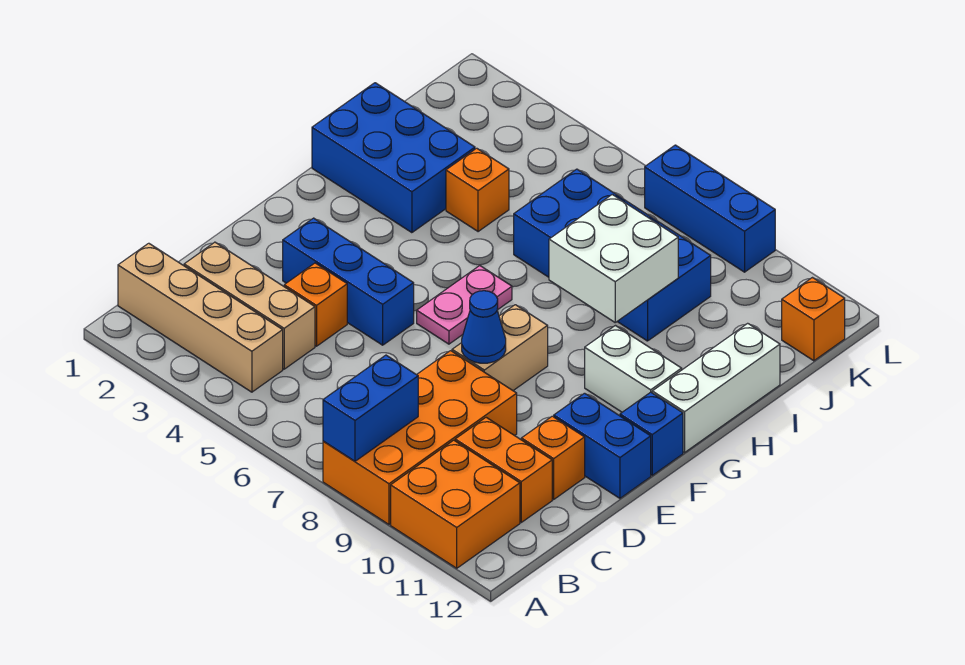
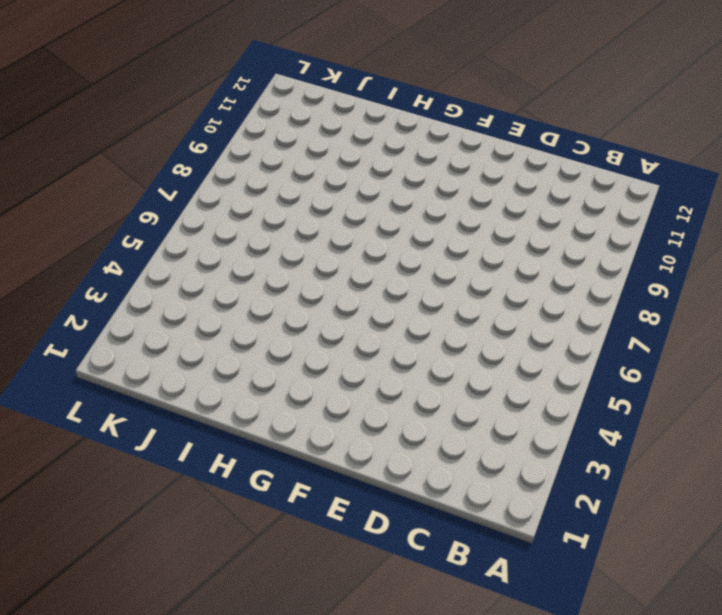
none -> orange 2x4 brick [323,351,517,524]
none -> orange 2x2 brick [391,440,520,568]
none -> tan 1x4 brick [118,243,283,392]

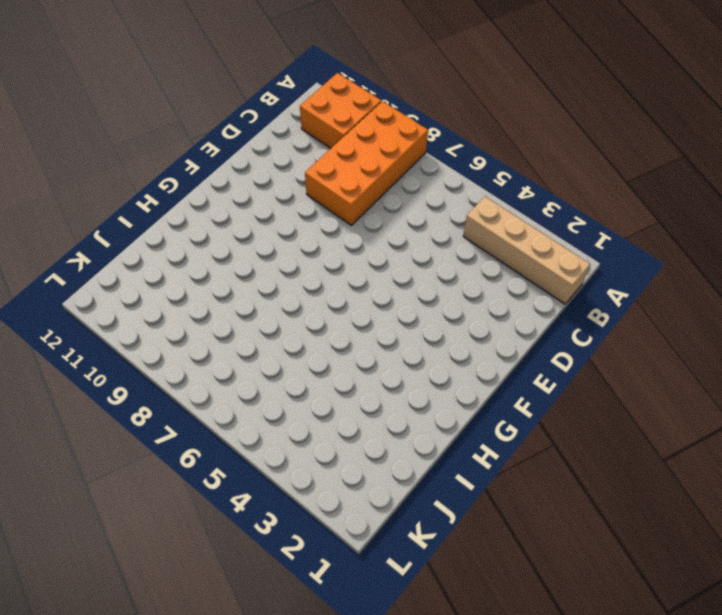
none -> tan 1x3 brick [184,242,315,369]
none -> orange 1x2 brick [455,417,552,522]
none -> orange 1x1 brick [284,263,347,346]

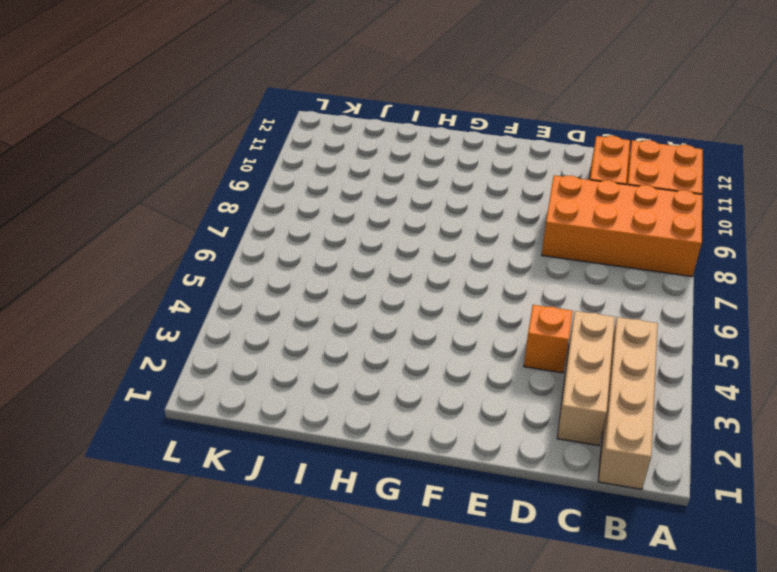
none -> orange 1x1 brick [521,416,585,499]
none -> blue 1x3 brick [283,218,414,345]
none -> tan 1x2 brick [452,305,548,390]

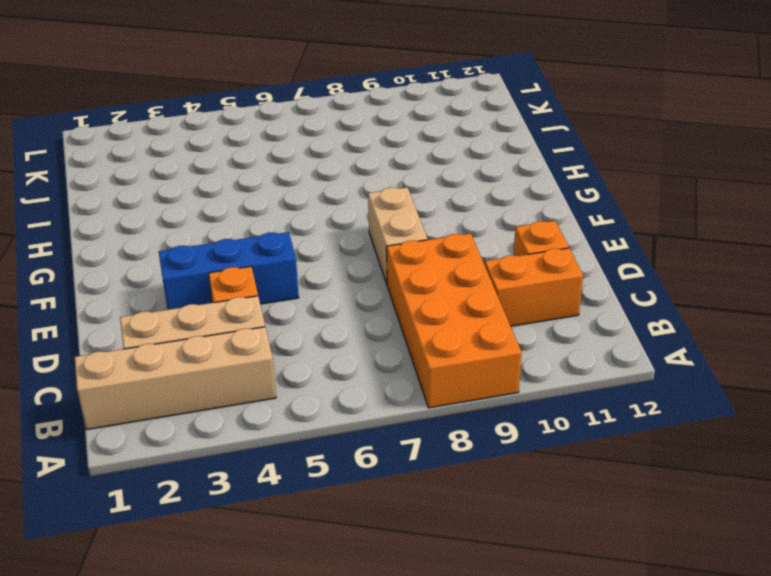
none -> orange 2x2 brick [391,440,520,568]
none -> blue 1x2 brick [554,393,651,498]
none -> pink 1x2 plate [417,266,512,344]

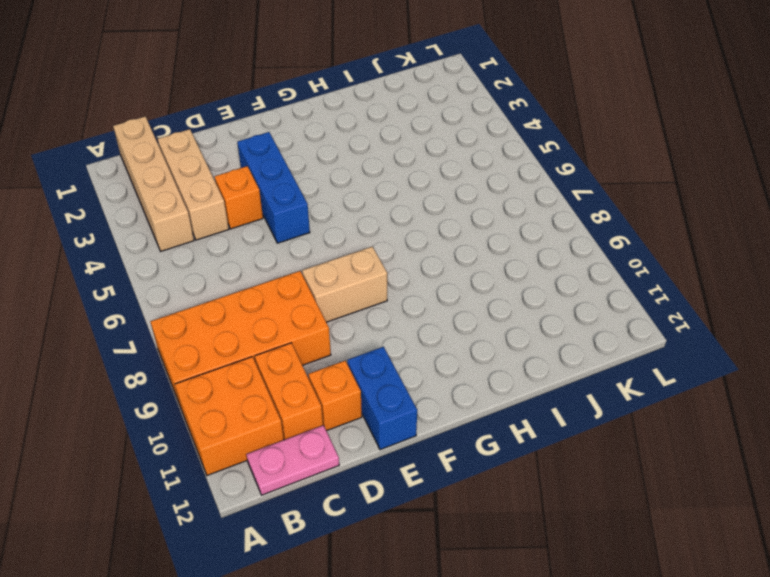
pink 1x2 plate [246,425,339,495] -> pink 1x2 plate moved to [417,266,512,344]
none -> blue 1x1 brick [620,392,683,475]
none -> white 1x2 brick [585,326,682,412]
none -> white 1x3 brick [652,323,780,452]

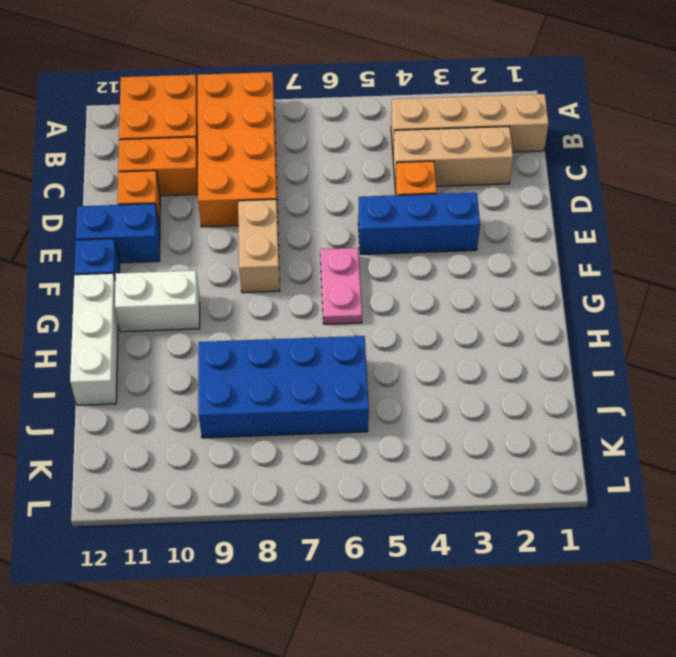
none -> blue 2x3 brick [312,83,475,233]
none -> orange 1x1 brick [446,148,509,232]
none -> orange 1x1 brick [782,278,845,361]

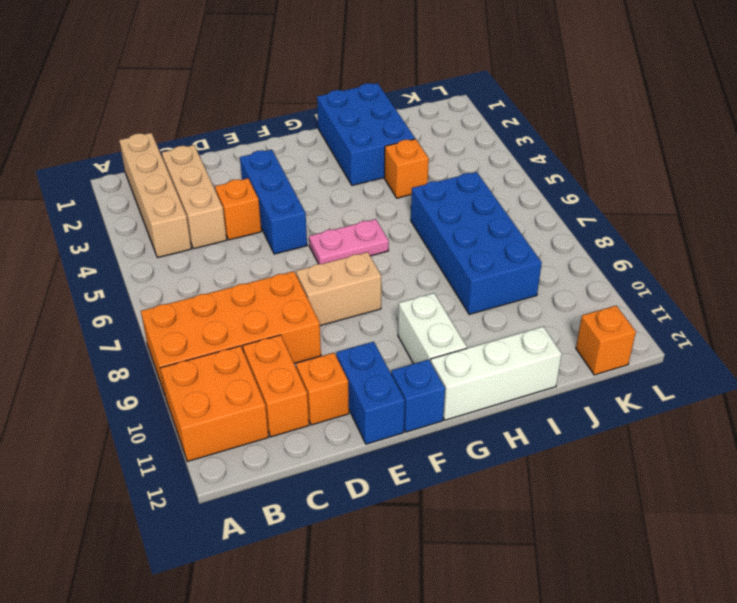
none -> blue 1x3 brick [645,145,775,272]
none -> blue 1x2 brick [323,355,418,461]
none -> blue 1x1 cone [462,291,506,363]

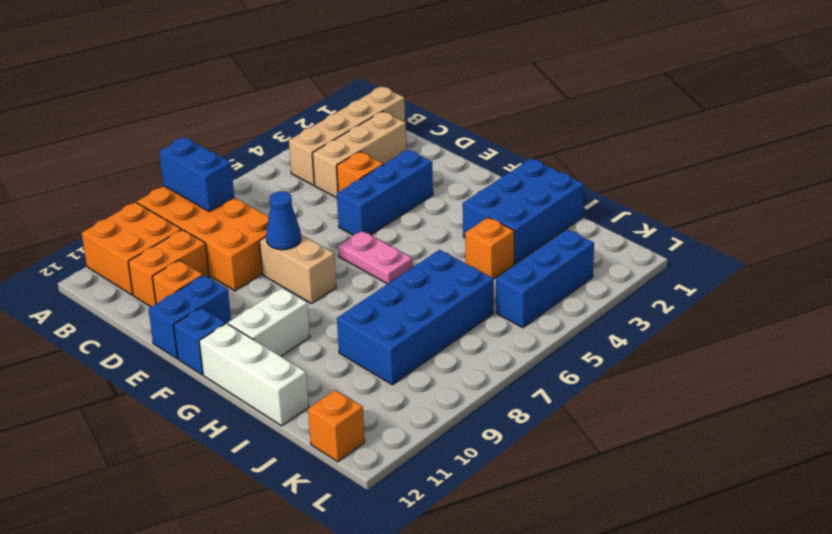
blue 1x3 brick [496,229,594,328] -> blue 1x3 brick moved to [645,145,775,272]
none -> white 2x2 brick [549,195,678,322]

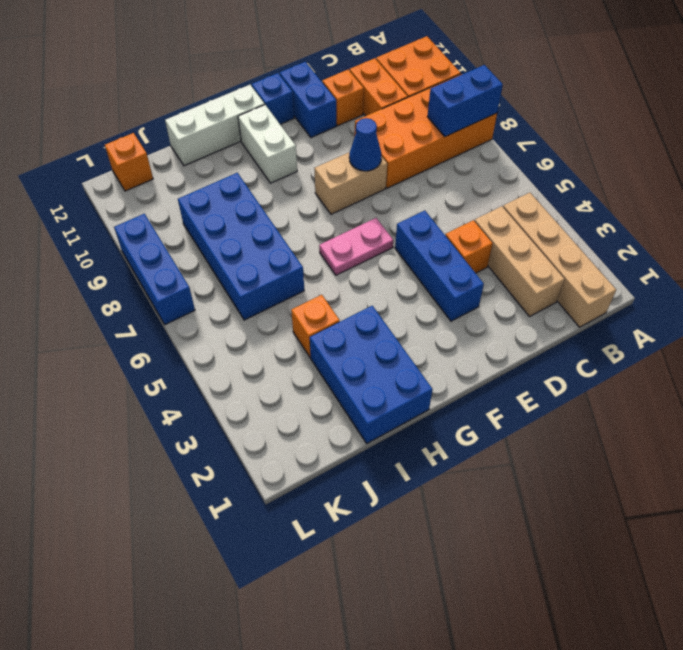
none -> white 2x2 brick [549,195,678,322]

